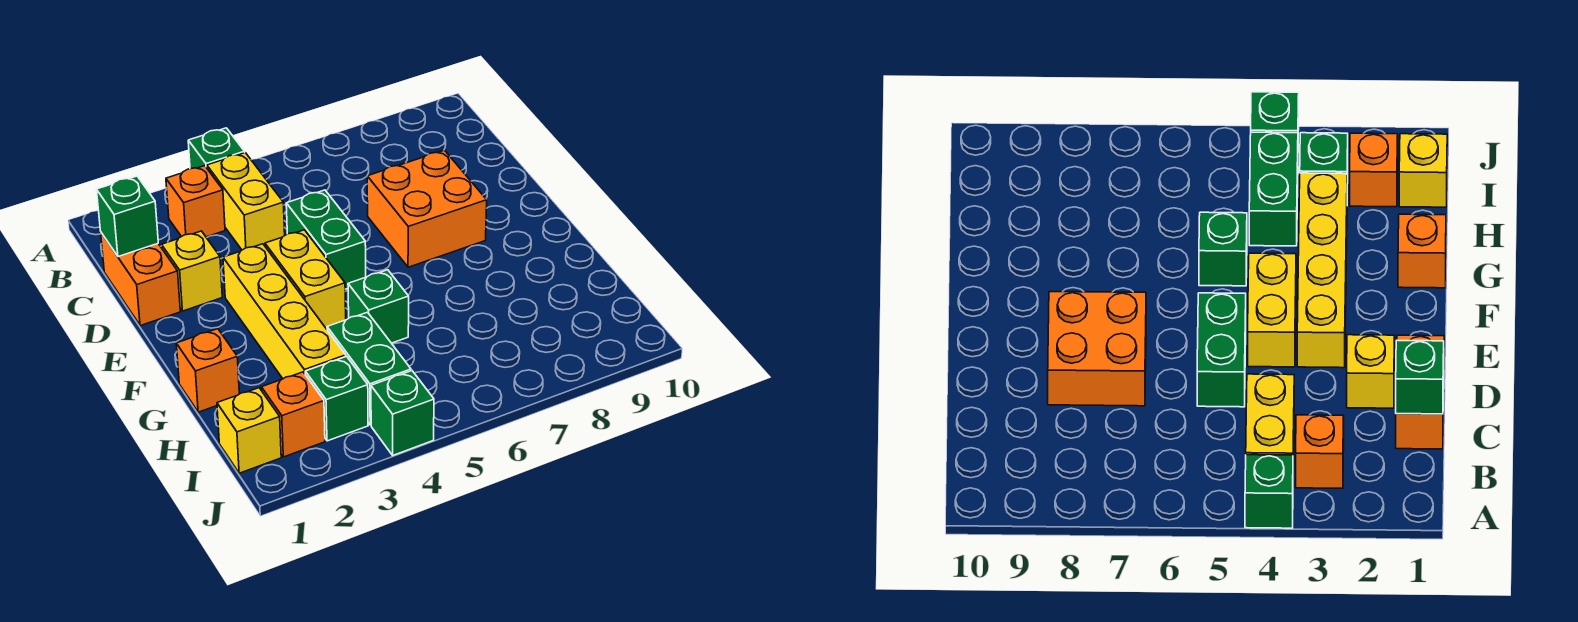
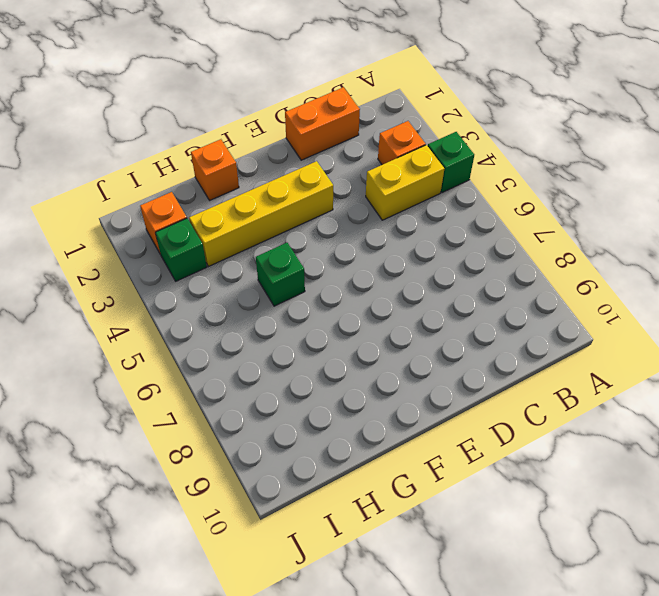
none -> yellow 1x1 brick [162,231,222,311]
none -> green 1x2 brick [286,190,366,289]
none -> orange 2x2 brick [367,150,487,267]

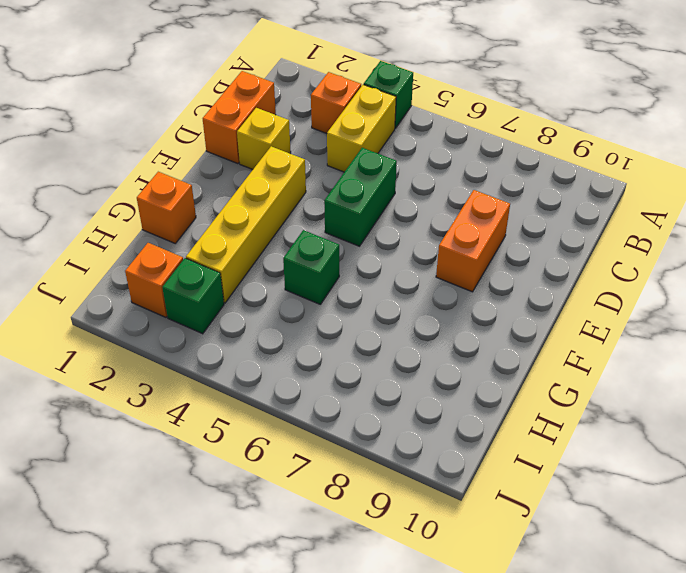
orange 1x2 brick [436,190,510,292] -> orange 2x2 brick [367,150,487,267]
none -> yellow 1x2 brick [265,230,346,329]
none -> green 1x2 brick [327,312,411,425]
none -> yellow 1x1 brick [217,388,281,473]

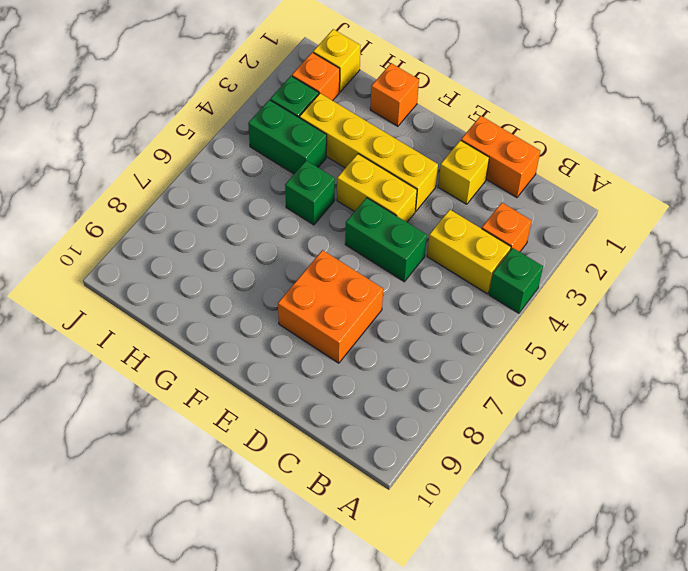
none -> green 1x1 brick [371,371,434,455]
none -> green 1x1 brick [97,176,158,257]

